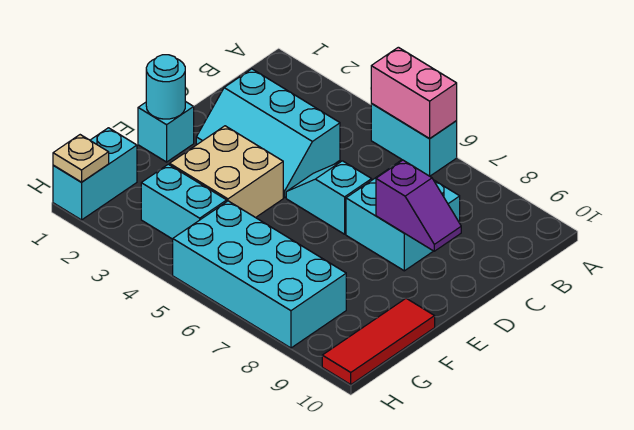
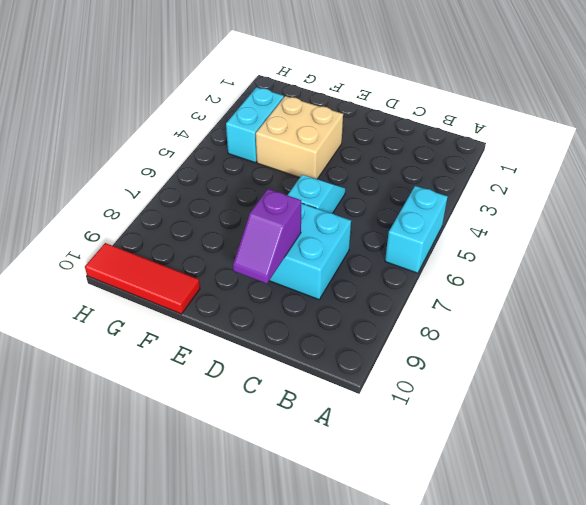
none -> cyan 2x3 slope [196,69,340,197]
none -> cyan 1x1 brick [138,101,194,162]
none -> cyan 1x2 brick [53,128,137,220]

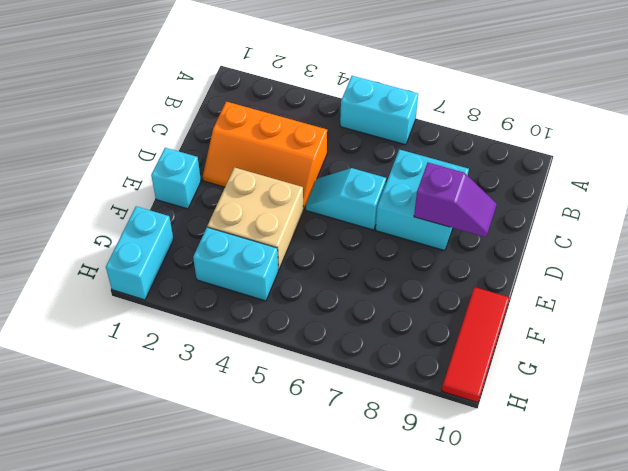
orange 2x3 slope [203,102,327,210] -> cyan 2x3 slope [196,69,340,197]
none -> cyan 2x4 brick [173,201,346,348]
none -> pink 1x2 brick [371,47,457,139]
none -> cyan 1x1 round brick [146,55,185,119]

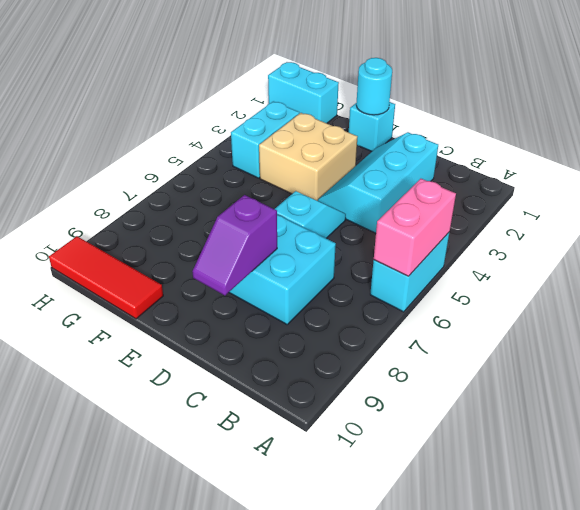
none -> cyan 2x4 brick [173,201,346,348]
none -> tan 1x1 plate [53,135,109,182]

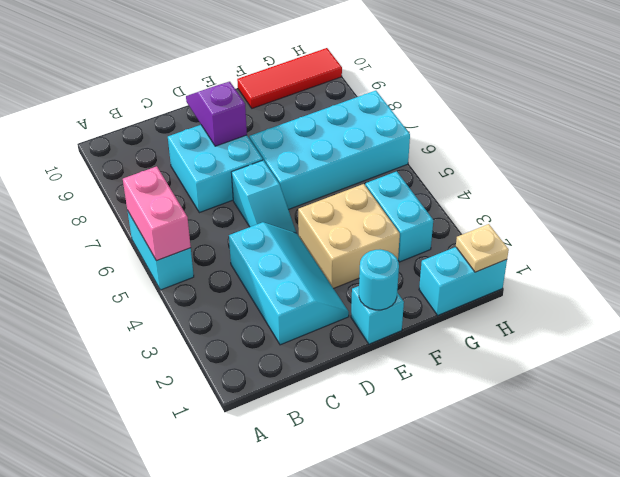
cyan 2x4 brick [249,91,410,210] -> cyan 2x4 brick turned to [173,201,346,348]

